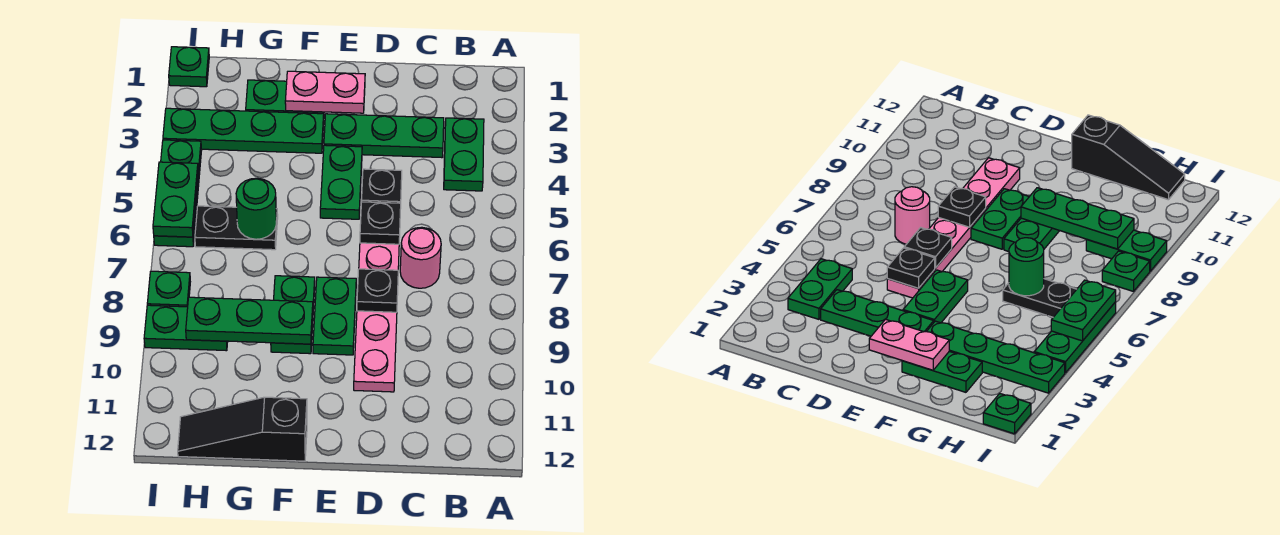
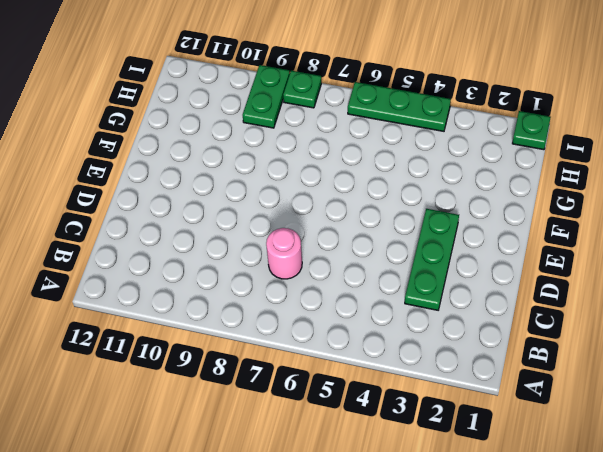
none -> green 1x2 plate [444,118,484,191]
none -> pink 1x6 plate [354,243,399,392]
none -> green 1x2 plate [320,145,362,219]

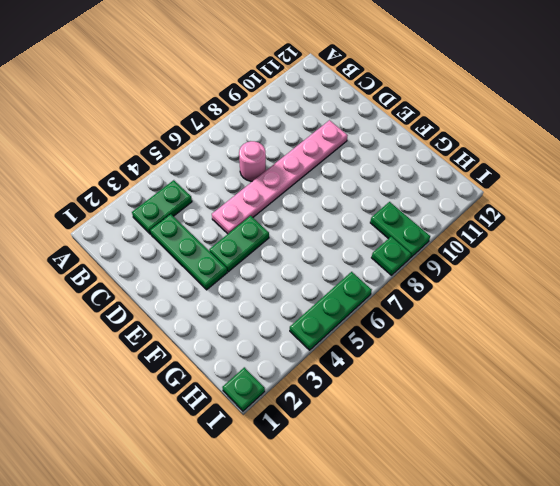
none -> green 1x2 plate [313,277,356,355]
none -> green 1x2 plate [246,80,324,114]
none -> green 1x4 plate [163,108,324,153]

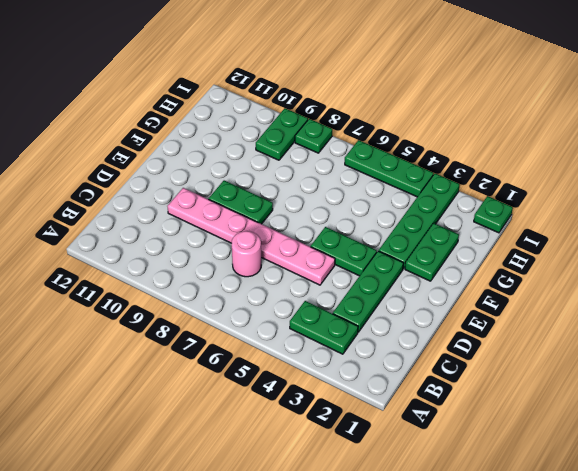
none -> green 1x2 plate [271,276,315,354]
none -> black 1x3 slope [178,397,307,461]
none -> black 1x2 plate [195,206,278,250]

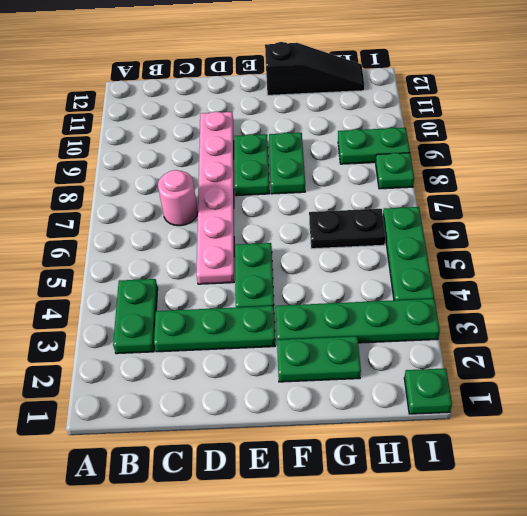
none -> black 1x1 plate [362,169,402,203]
none -> black 1x1 plate [360,202,401,244]
none -> black 1x1 plate [357,269,398,312]

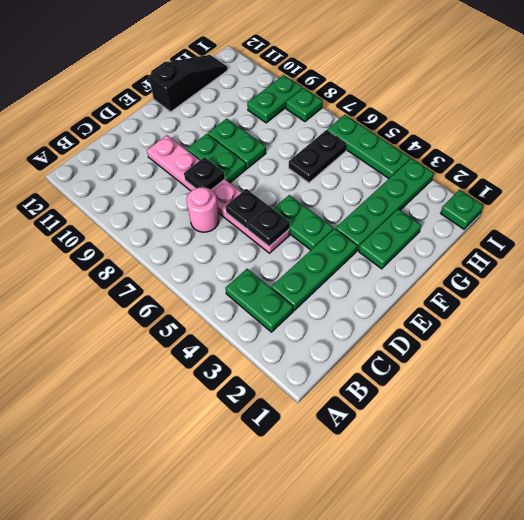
none -> pink 1x2 plate [285,71,365,113]
none -> green 1x3 plate [186,297,313,344]
none -> green 1x1 round brick [236,178,276,239]

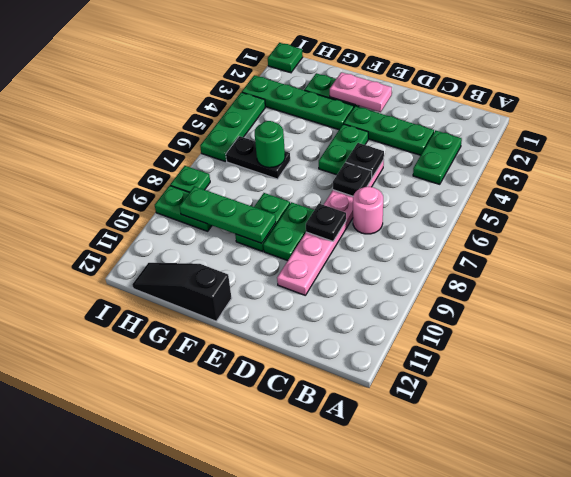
none -> green 1x2 plate [153,162,198,237]

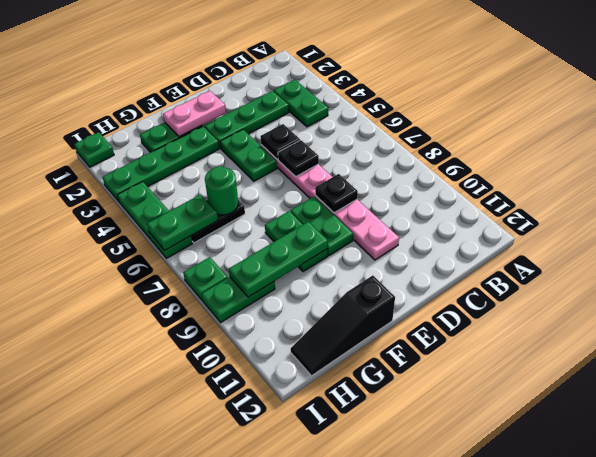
green 1x2 plate [147,195,218,250] -> green 1x2 plate turned to [153,162,198,237]
none -> pink 1x1 round brick [400,227,441,288]

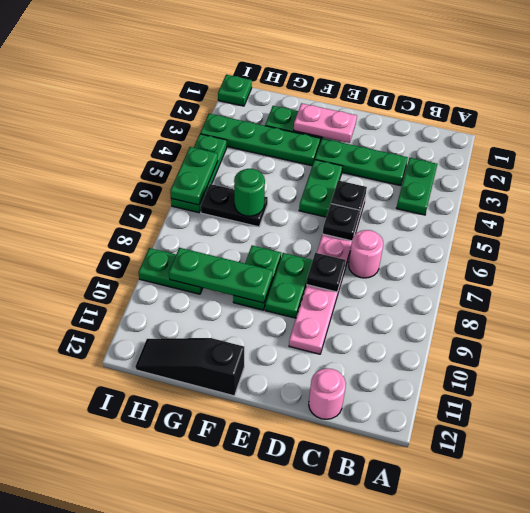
pink 1x1 round brick [309,368,346,419] -> none
none -> green 1x1 plate [147,271,190,307]

